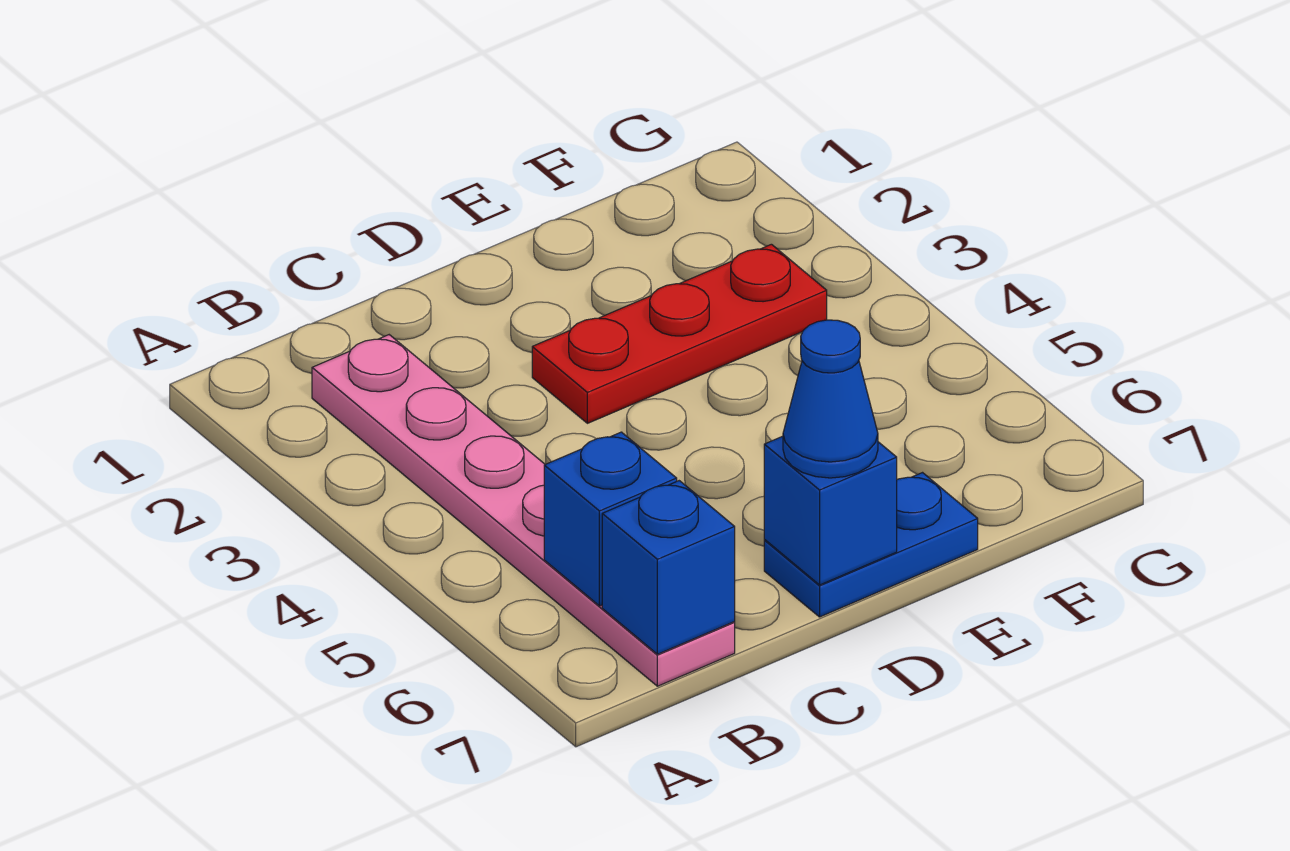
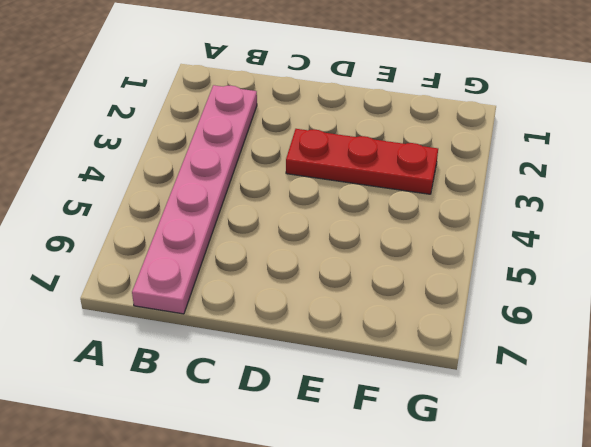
none -> blue 1x2 plate [764,473,978,617]
none -> blue 1x1 brick [544,432,677,606]

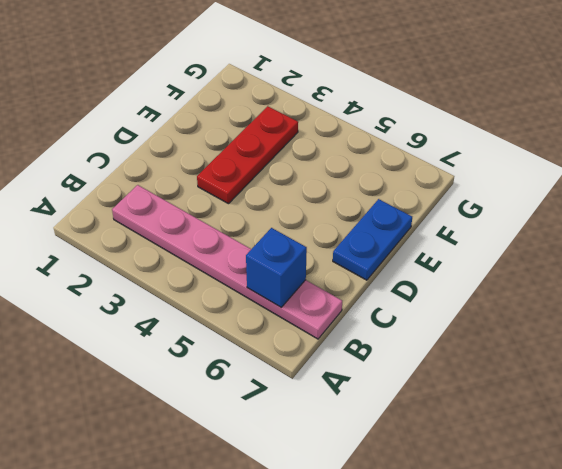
none -> blue 1x1 brick [602,481,735,654]
none -> blue 1x1 brick [764,436,897,585]

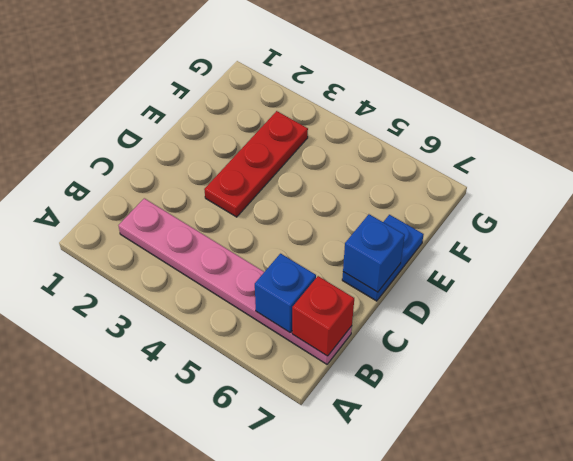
red 1x1 brick [292,276,354,356] -> blue 1x1 brick [602,481,735,654]
none -> blue 1x1 cone [783,320,878,478]

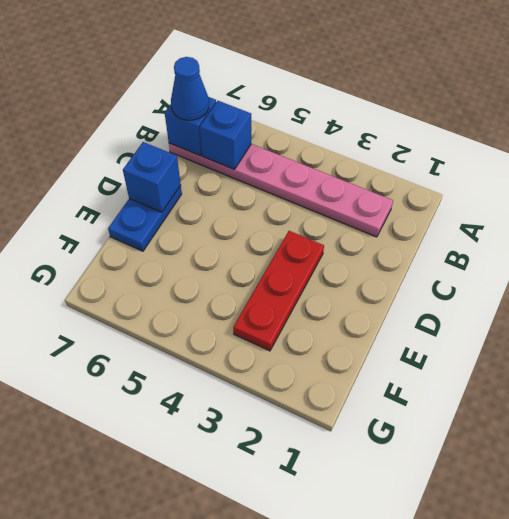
blue 1x1 cone [171,57,209,120] -> blue 1x1 cone moved to [783,320,878,478]

